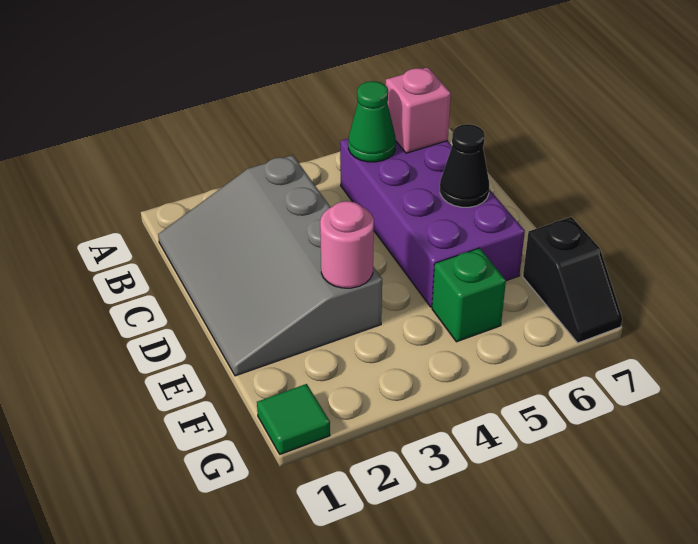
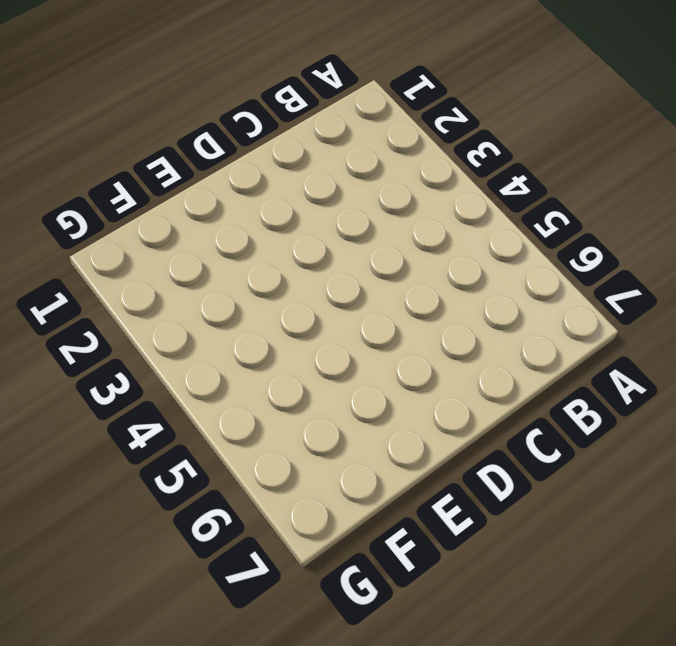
none -> grey 3x4 slope [158,155,382,376]
none -> purple 2x4 brick [340,138,525,307]

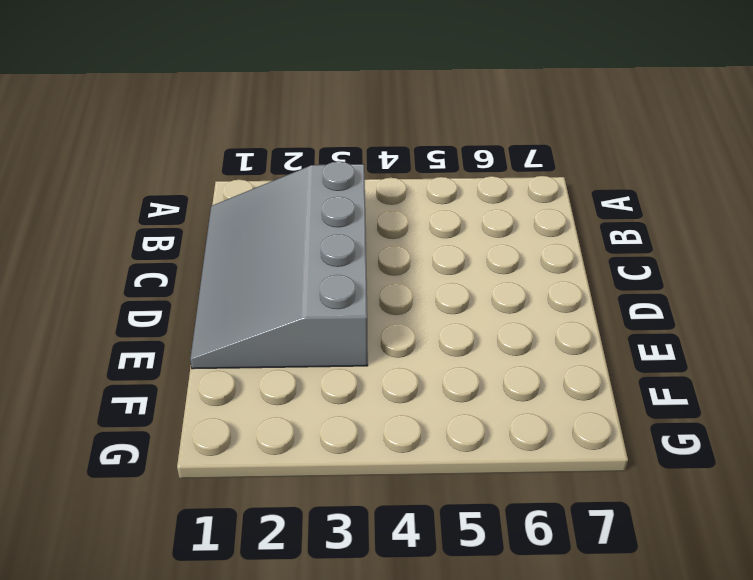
none -> purple 2x4 brick [340,138,525,307]
none -> green 1x1 brick [432,248,506,342]

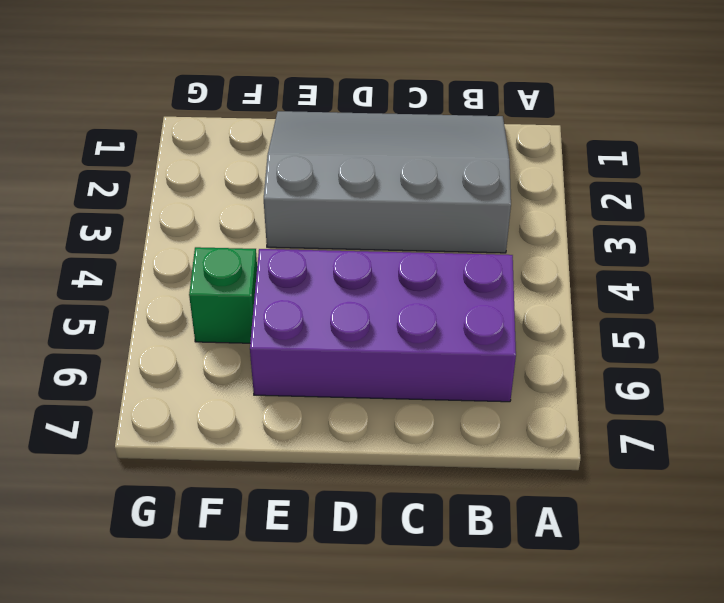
none -> black 1x2 slope [523,217,622,343]
none -> green 1x1 tile [257,384,330,454]

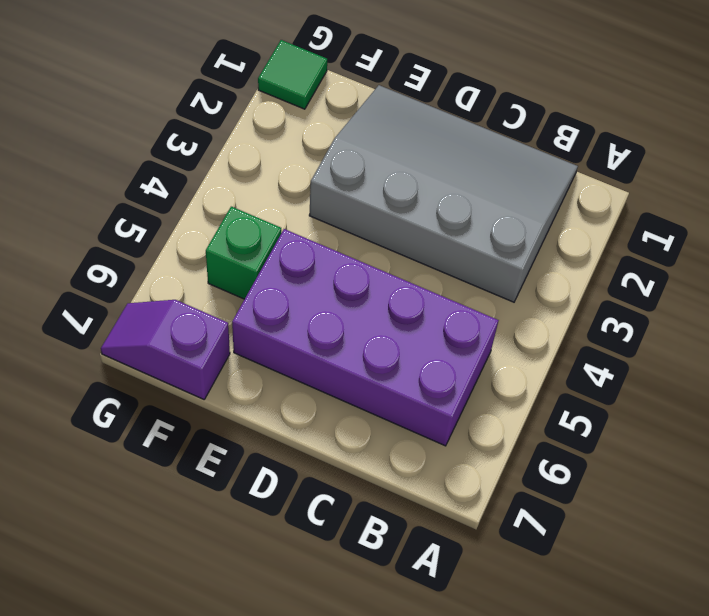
purple 1x2 slope [101,300,230,399] -> black 1x2 slope [523,217,622,343]
none -> green 1x1 cone [348,81,396,162]
none -> pink 1x1 brick [385,67,451,153]

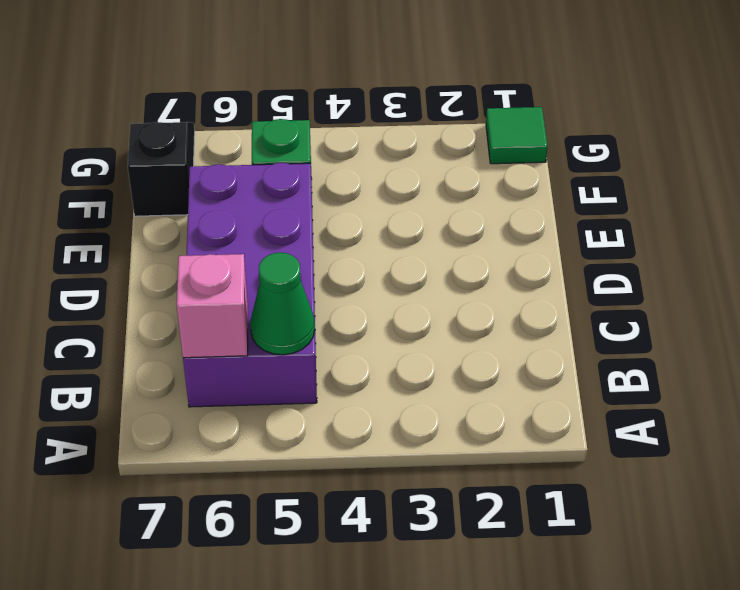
none -> grey 3x4 slope [158,155,382,376]
none -> black 1x1 cone [440,124,489,207]

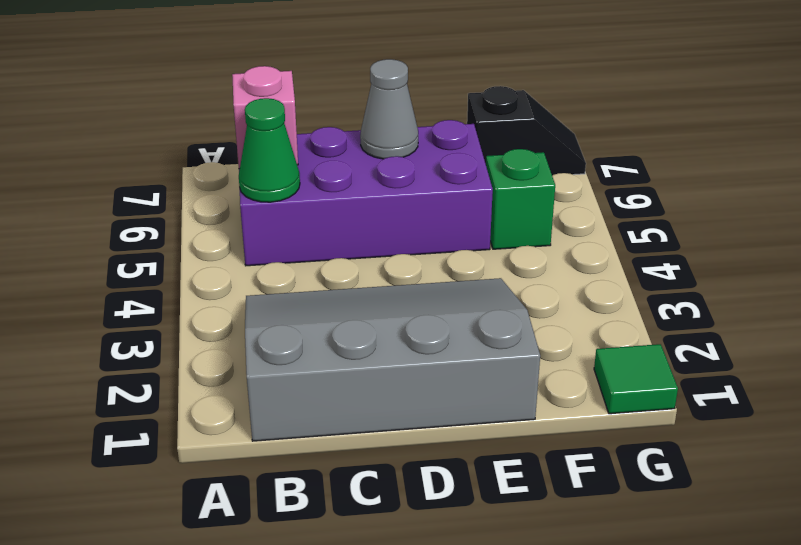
grey 3x4 slope [245,278,540,441] -> grey 3x4 slope turned to [158,155,382,376]
grey 1x1 cone [360,59,418,159] -> black 1x1 cone [440,124,489,207]
none -> pink 1x1 round brick [320,201,374,288]

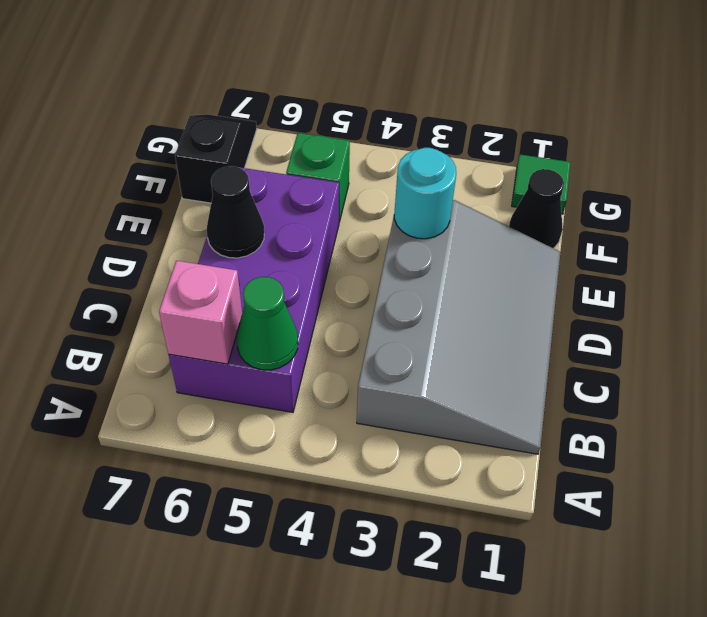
cyan 1x1 round brick [394,148,456,239] -> pink 1x1 round brick [320,201,374,288]
black 1x1 cone [509,169,564,248] -> none

